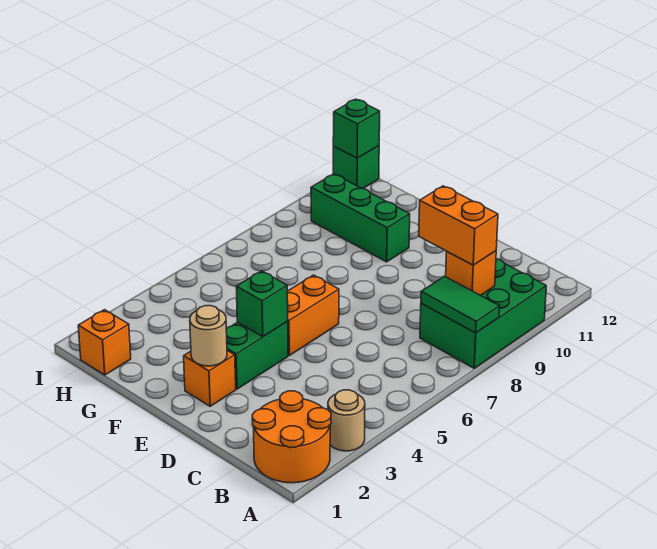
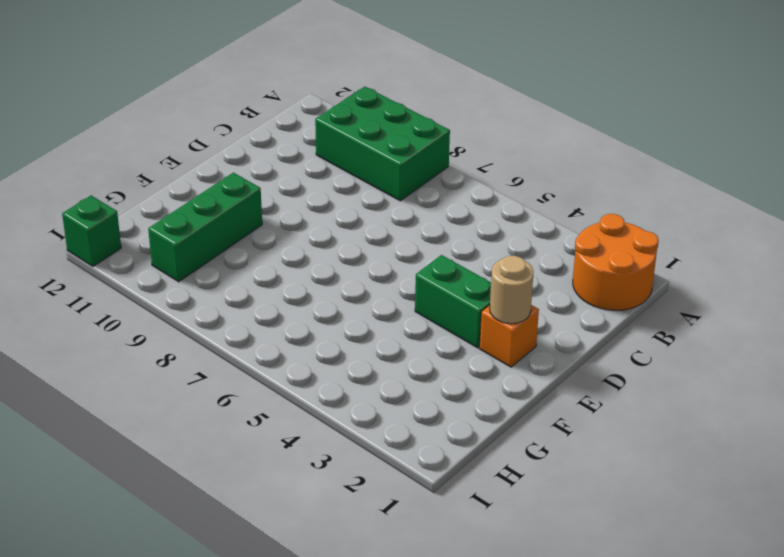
none -> tan 1x1 round brick [328,390,365,451]
none -> orange 1x2 brick [287,275,339,355]
none -> orange 1x1 brick [78,310,131,375]

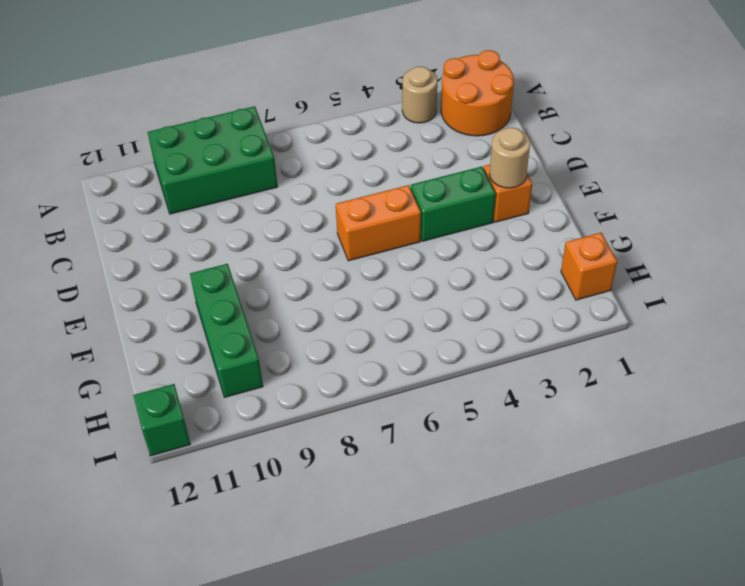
none -> green 1x2 tile [421,276,499,333]
none -> orange 1x1 brick [446,251,496,296]
none -> green 1x1 brick [236,271,288,336]

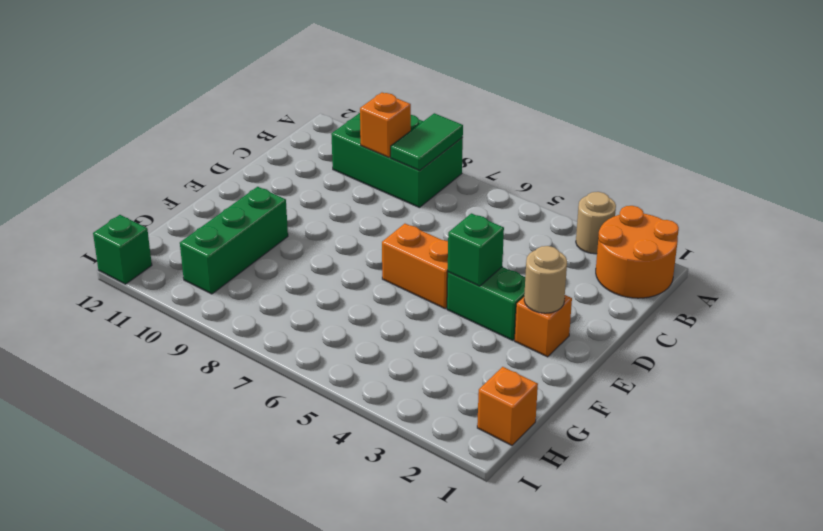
none -> green 1x1 brick [333,99,380,158]
none -> orange 1x2 brick [419,186,498,265]

